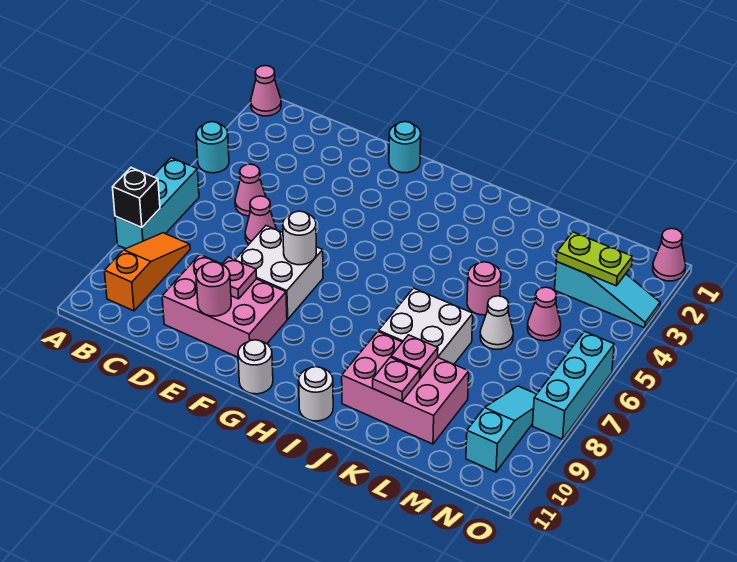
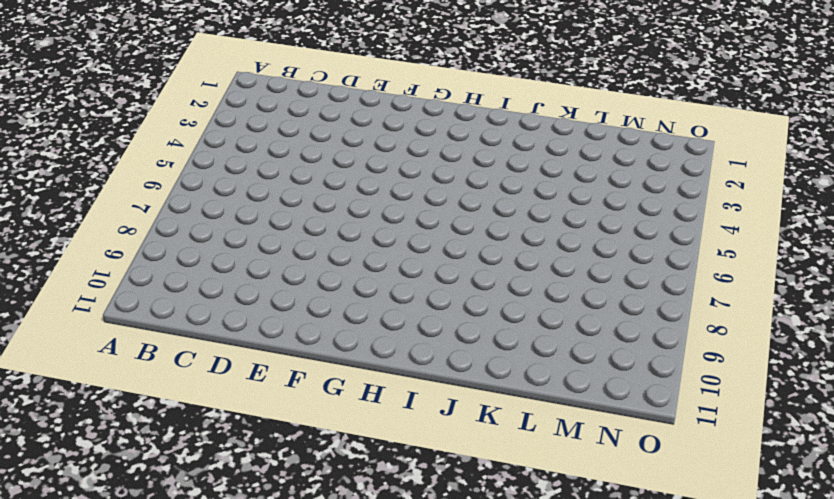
none -> pink 1x1 cone [251,66,281,116]
none -> cyan 1x1 round brick [196,122,229,173]
none -> cyan 1x3 brick [115,158,199,249]

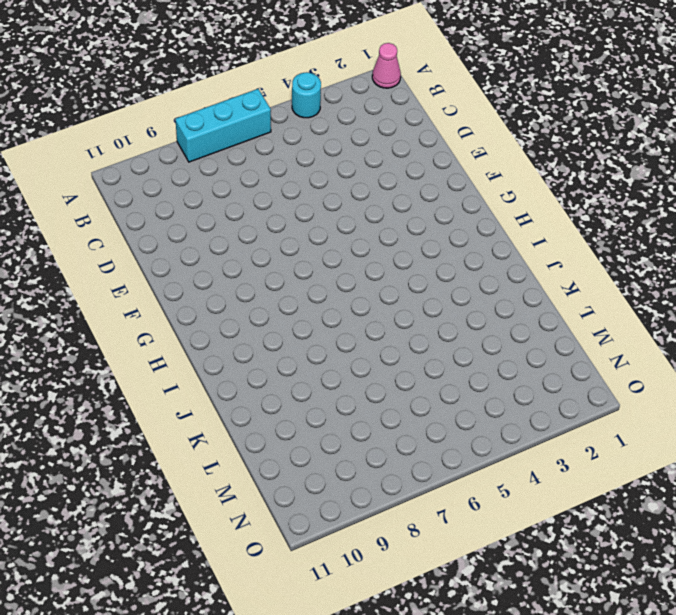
none -> orange 1x3 slope [104,233,190,311]
none -> pink 1x1 cone [235,164,266,216]
none -> pink 1x1 cone [245,196,277,244]

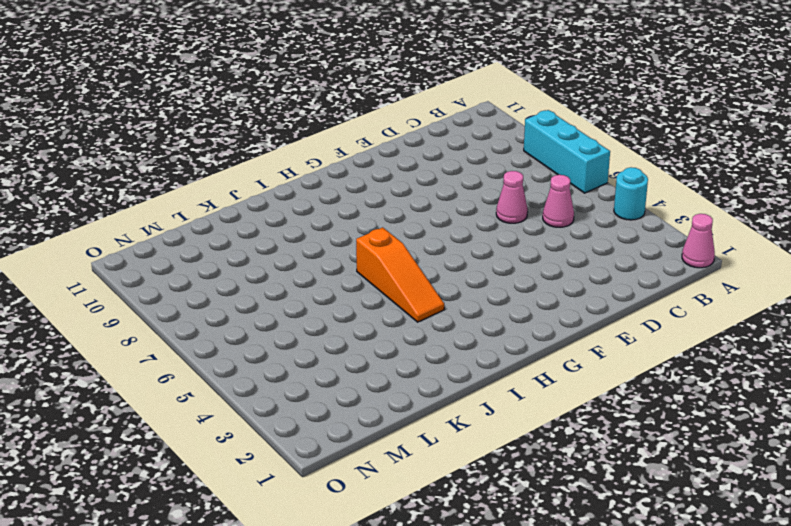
orange 1x3 slope [356,227,444,322] -> orange 1x3 slope moved to [104,233,190,311]
none -> pink 2x3 brick [162,255,287,357]
none -> white 2x2 brick [235,226,323,319]
none -> cyan 1x1 round brick [389,122,421,173]

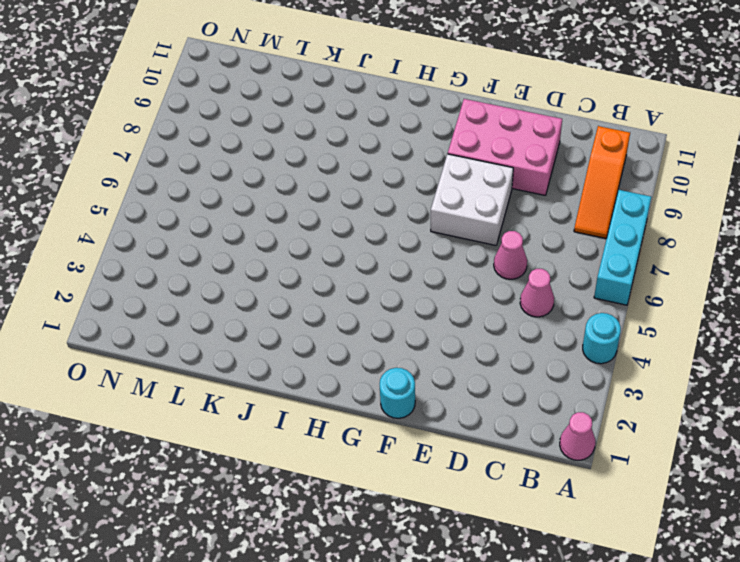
none -> white 1x1 round brick [238,340,273,394]
none -> white 1x1 round brick [299,367,333,421]
none -> white 2x2 brick [379,288,473,364]

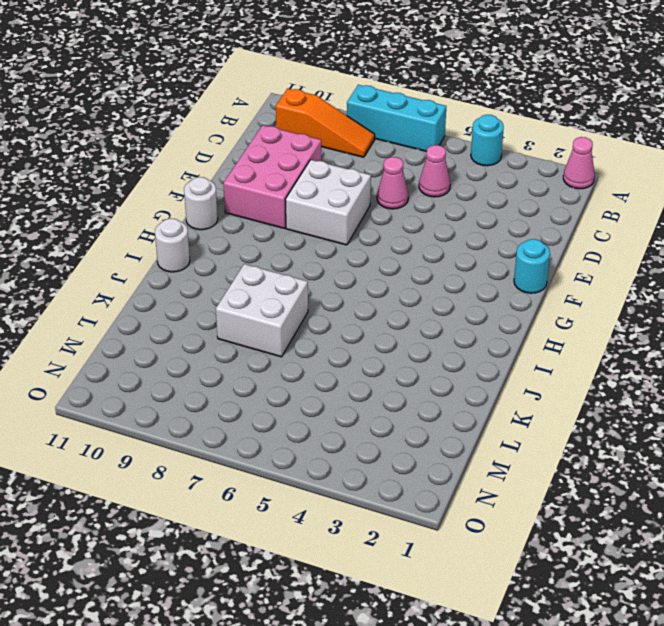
none -> pink 2x3 brick [342,332,469,444]
none -> pink 1x1 round brick [467,262,501,315]
none -> white 1x1 cone [480,296,513,349]

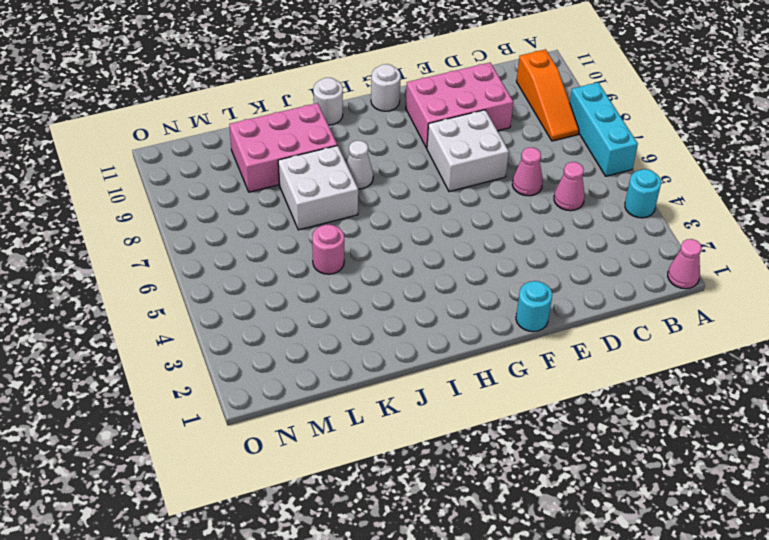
white 1x1 cone [346,141,373,189] -> white 1x1 cone moved to [480,296,513,349]
none -> cyan 1x3 slope [555,262,660,328]
none -> pink 1x1 cone [528,287,561,341]
none -> cyan 1x3 slope [466,386,537,472]

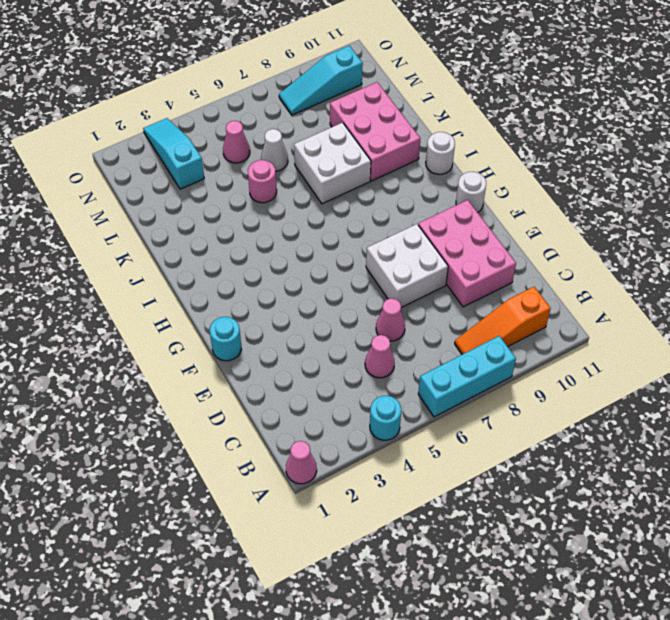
none -> pink 1x1 cone [653,228,685,281]
none -> cyan 1x3 brick [533,331,614,439]
none -> black 1x1 brick [113,168,160,228]

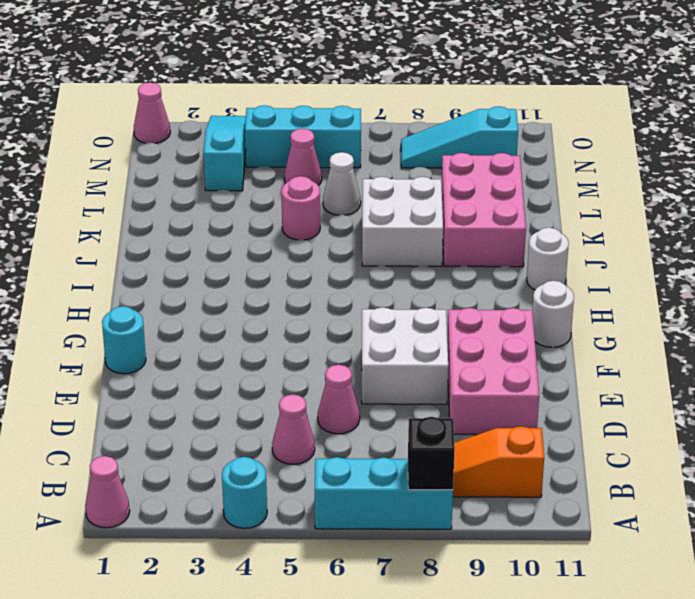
cyan 1x3 brick [245,105,361,168] -> cyan 1x3 brick moved to [533,331,614,439]
none -> pink 1x1 plate [222,257,257,299]
none -> pink 1x1 round brick [196,262,231,316]
none -> white 1x1 round brick [283,211,316,265]

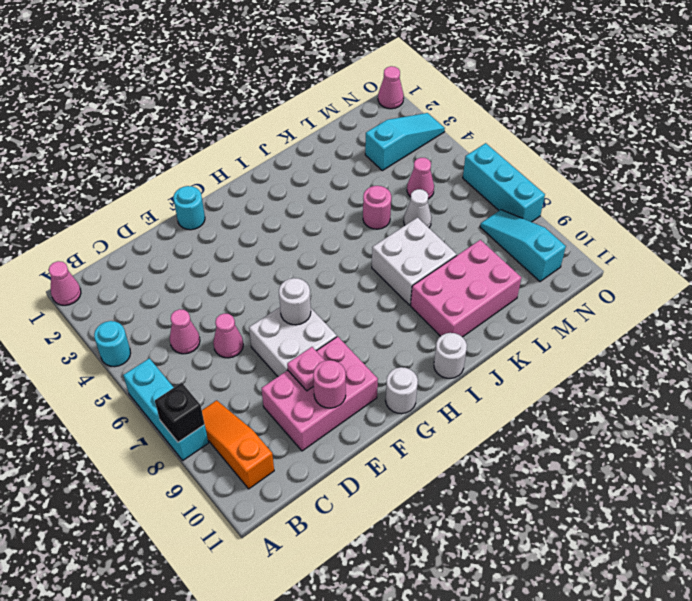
none -> pink 1x1 plate [391,335,438,378]
none -> pink 1x1 plate [373,357,420,401]
none -> lime 1x2 plate [556,232,633,286]

